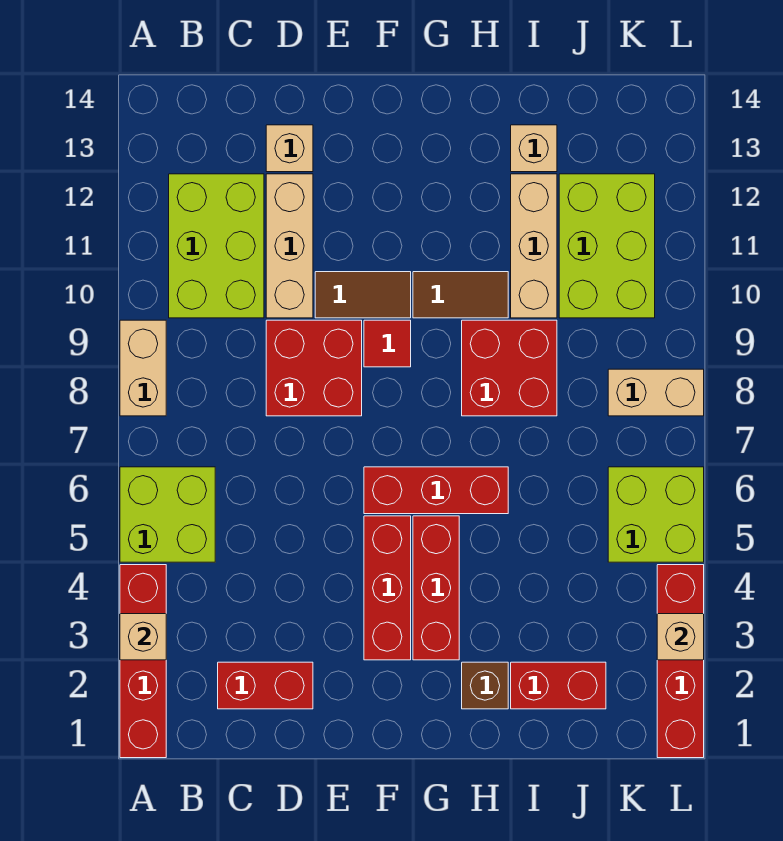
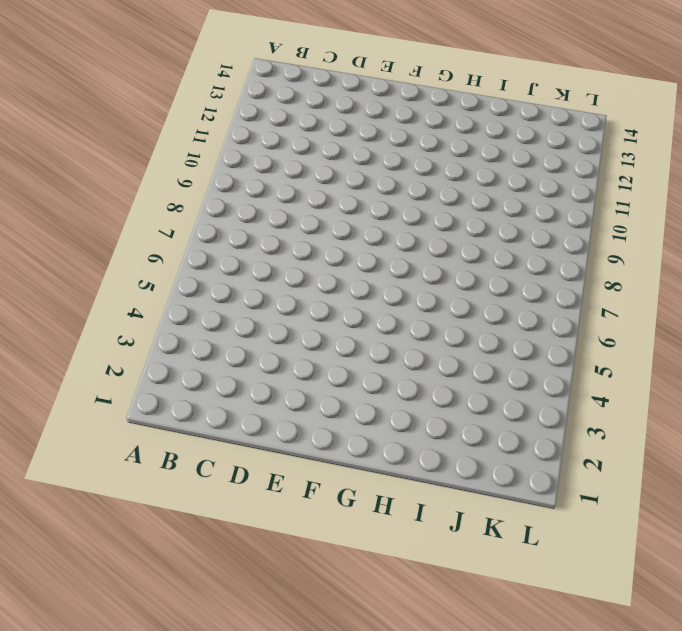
none -> red 1x4 brick [120,565,166,758]
none -> lime 2x2 brick [120,467,215,562]
none -> tan 1x2 brick [120,320,166,416]

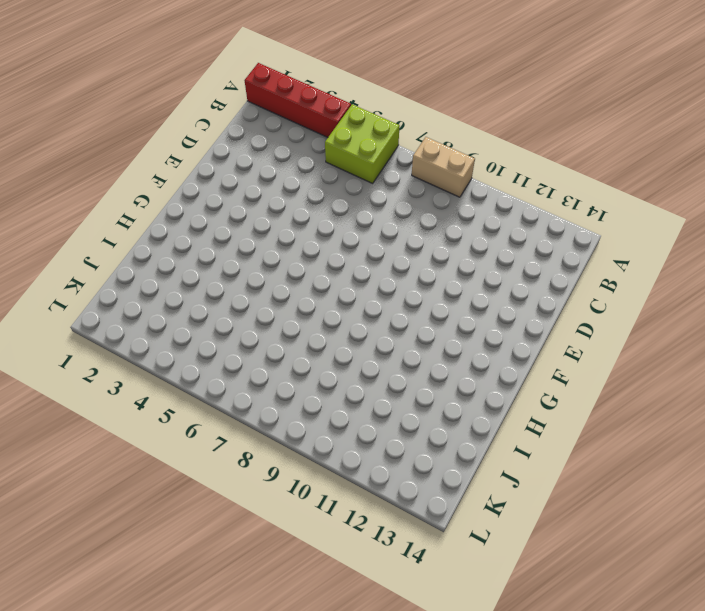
none -> lime 2x3 brick [169,174,264,318]
none -> red 1x2 brick [218,662,313,709]
none -> red 2x2 brick [266,320,362,416]

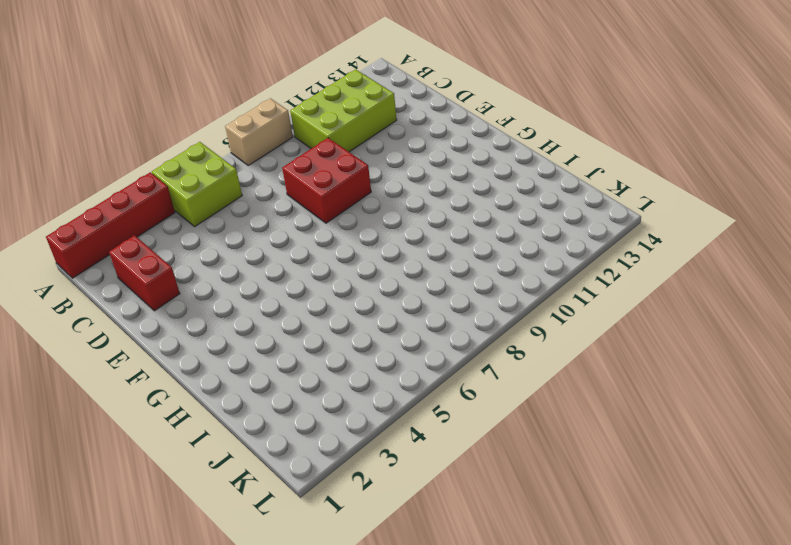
none -> tan 1x3 brick [266,174,313,318]
none -> tan 1x1 brick [266,125,313,172]
none -> brown 1x2 tile [315,272,411,318]

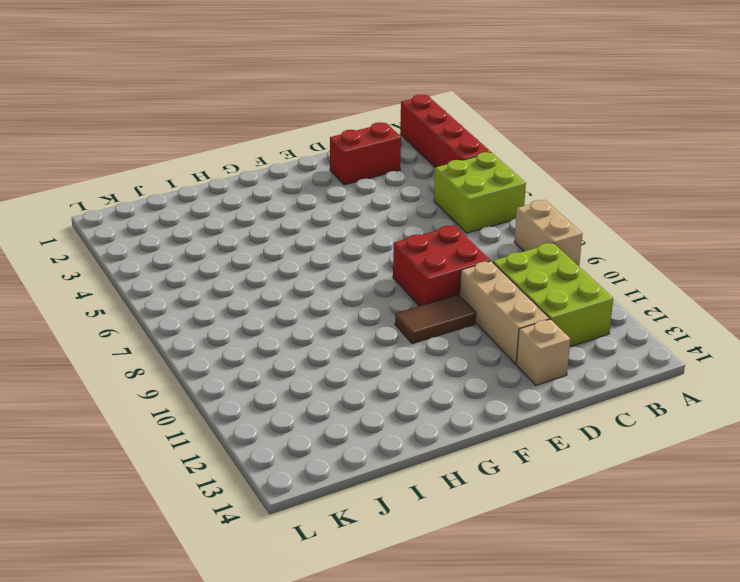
none -> red 1x3 brick [364,516,411,660]
none -> red 1x3 brick [364,467,508,514]
none -> red 1x1 tile [364,320,411,367]

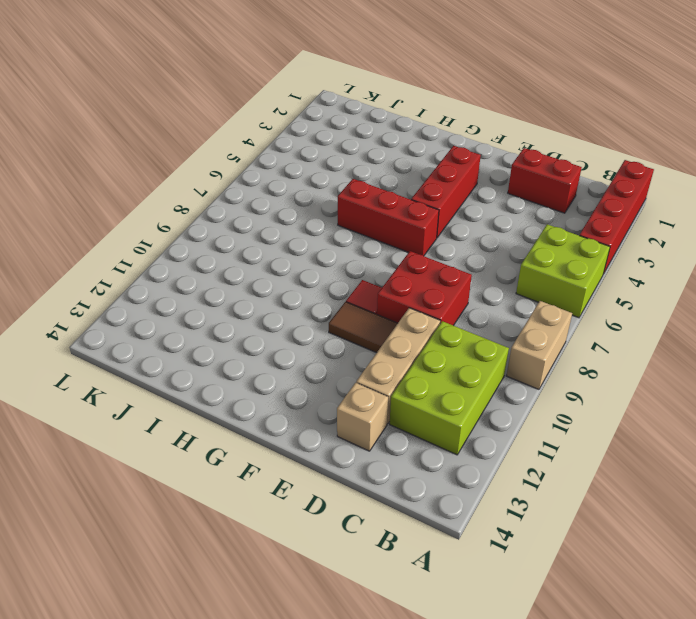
none -> red 1x3 brick [413,516,459,660]
none -> brown 1x2 tile [413,272,508,318]
none -> brown 1x1 brick [462,662,508,709]

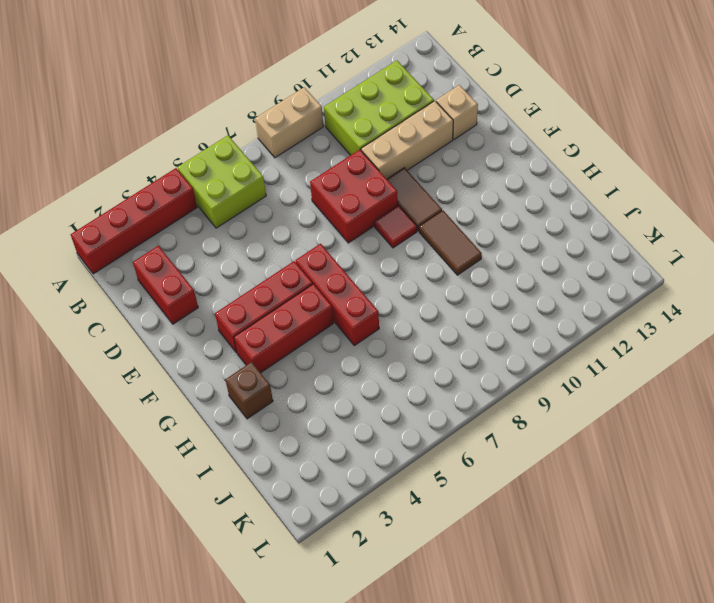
none -> red 2x2 brick [462,320,557,416]
none -> red 1x2 brick [511,662,606,709]
none -> tan 1x3 brick [511,174,557,318]

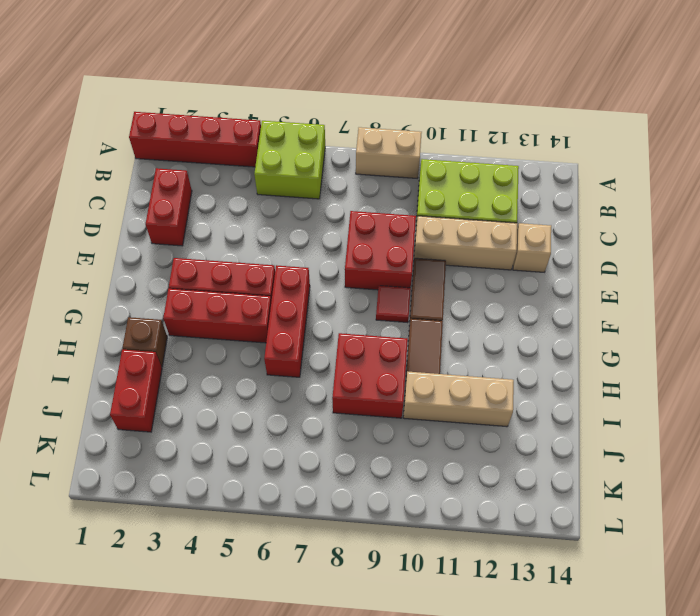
none -> tan 1x1 brick [511,125,557,172]
none -> lime 2x3 brick [559,174,655,318]
none -> lime 2x2 brick [608,467,704,562]

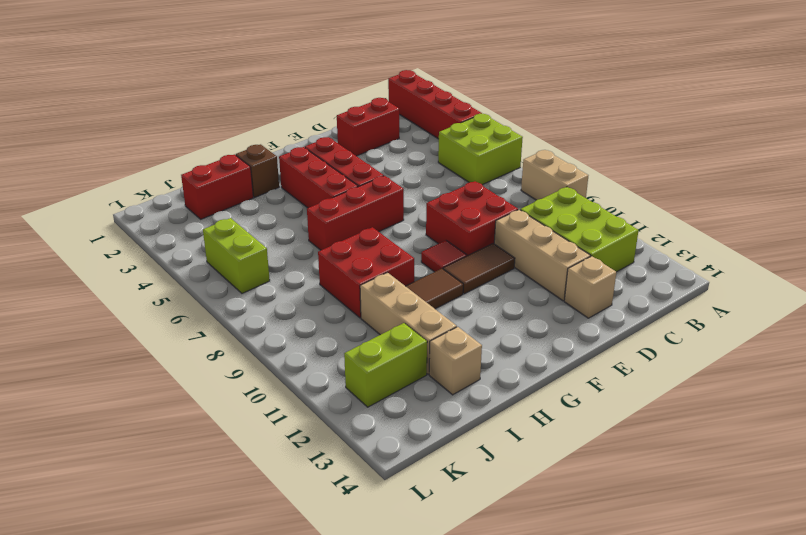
lime 1x2 brick [344,323,427,407] -> lime 2x3 brick [559,174,655,318]
lime 1x2 brick [203,218,270,293] -> lime 2x2 brick [608,467,704,562]
none -> tan 1x2 brick [608,369,704,416]
none -> red 1x4 brick [657,565,704,758]
none -> tan 1x1 brick [120,614,166,660]

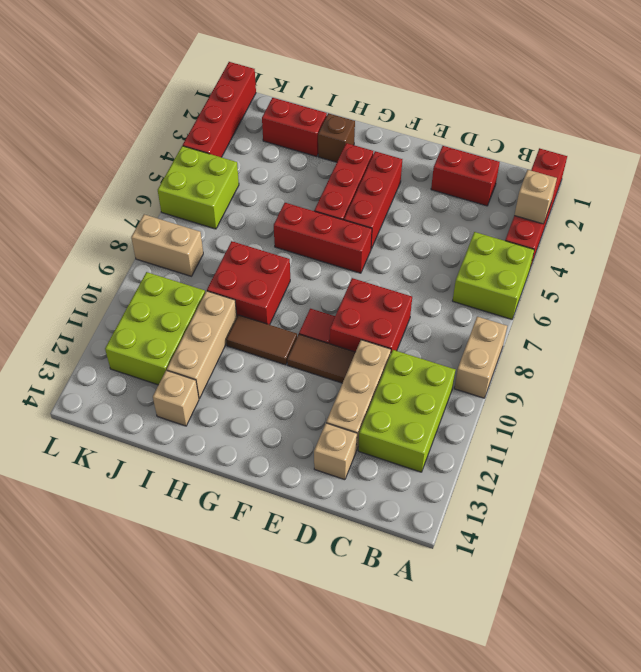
none -> tan 1x1 brick [657,614,704,660]

